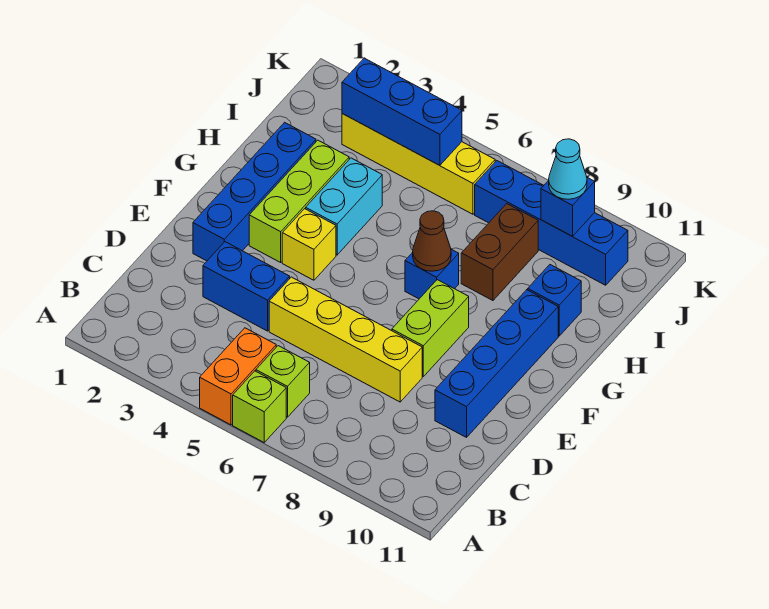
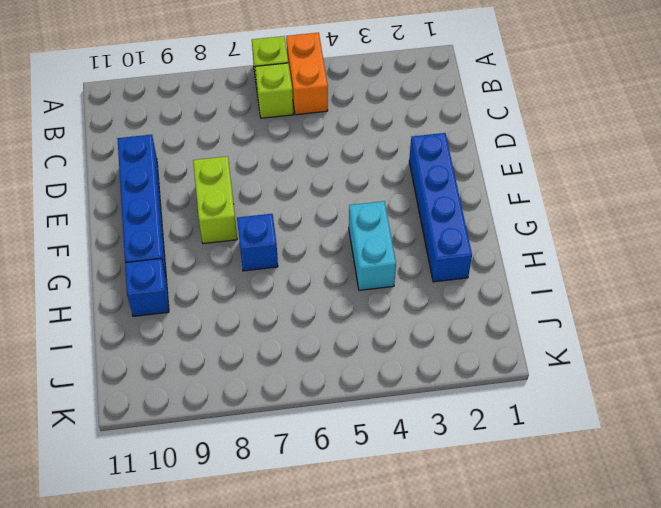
none -> blue 1x2 brick [203,242,290,331]
none -> yellow 1x4 brick [269,277,422,402]
none -> lime 1x3 brick [249,140,349,262]

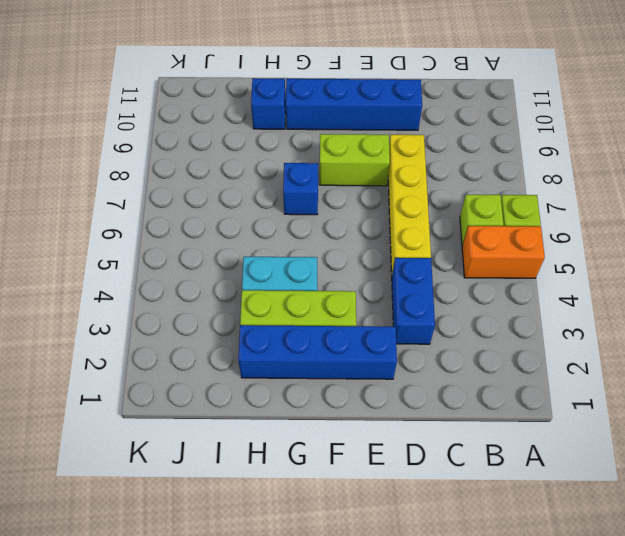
none -> yellow 1x1 brick [282,209,336,280]
none -> brown 1x2 brick [461,204,538,301]
none -> yellow 1x4 brick [342,114,495,214]

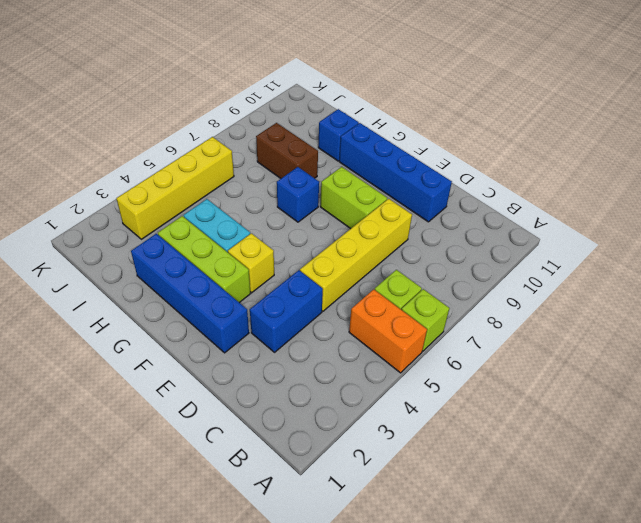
none -> blue 1x4 brick [475,161,628,285]
none -> brown 1x1 cone [413,211,451,271]
none -> blue 1x3 brick [342,58,462,165]

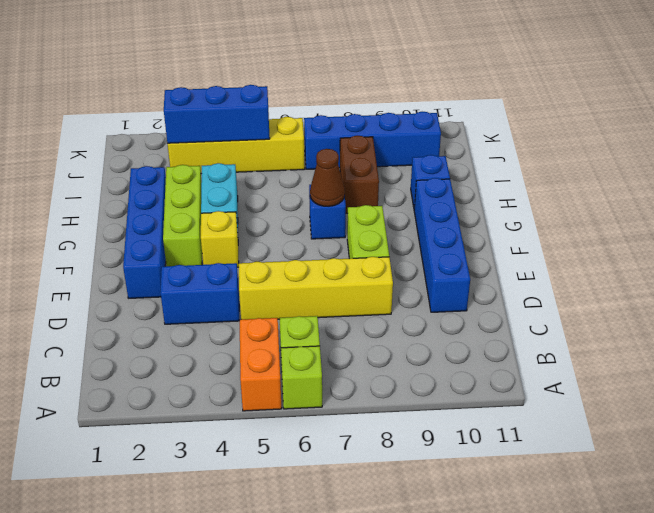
none -> blue 1x1 brick [541,178,595,236]
none -> cyan 1x1 cone [549,139,587,199]

